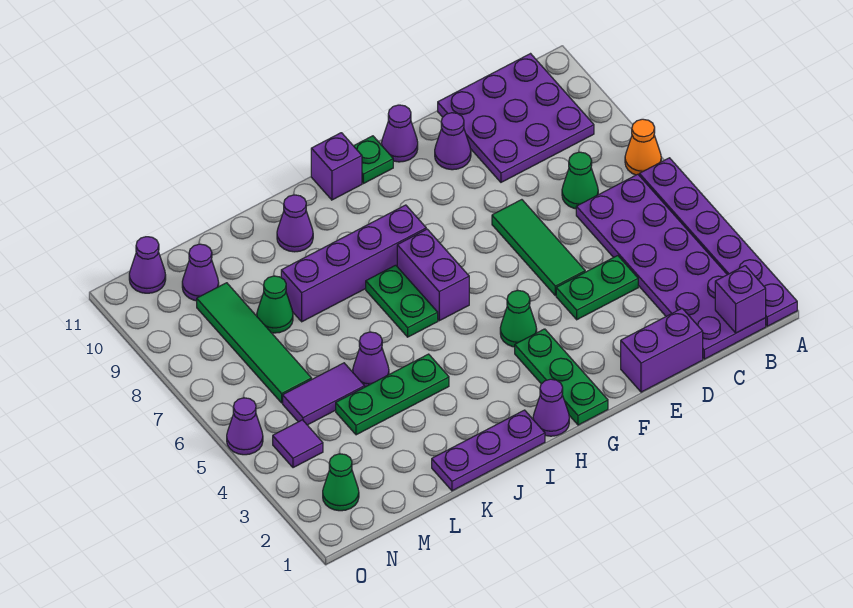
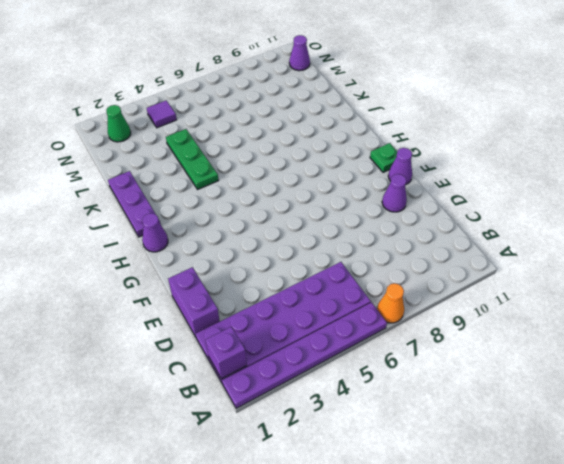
none -> purple 3x3 plate [438,54,594,182]
none -> green 1x1 cone [562,152,598,209]
none -> green 1x2 plate [556,256,638,320]
none -> green 1x3 tile [492,200,585,295]

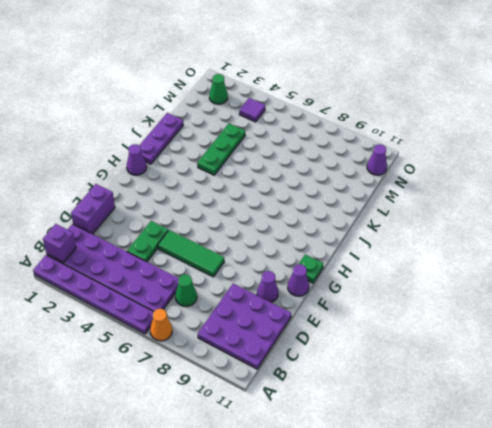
none -> green 1x3 plate [515,329,608,425]
none -> green 1x1 cone [500,290,537,347]
none -> purple 1x2 brick [397,229,469,321]
none -> purple 1x4 brick [281,205,426,322]

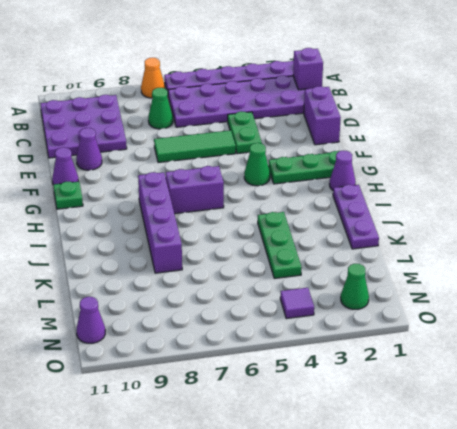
none -> purple 1x1 brick [311,133,362,200]
none -> green 1x2 plate [366,265,438,337]
none -> purple 1x1 cone [277,195,313,252]
none -> purple 1x1 cone [353,332,389,387]

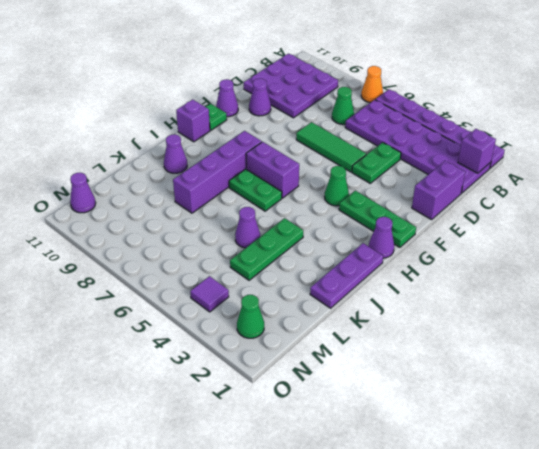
none -> purple 1x2 tile [283,363,365,425]
none -> green 1x1 cone [257,276,293,333]
none -> green 1x4 tile [197,283,312,403]
none -> purple 1x1 cone [182,244,219,301]

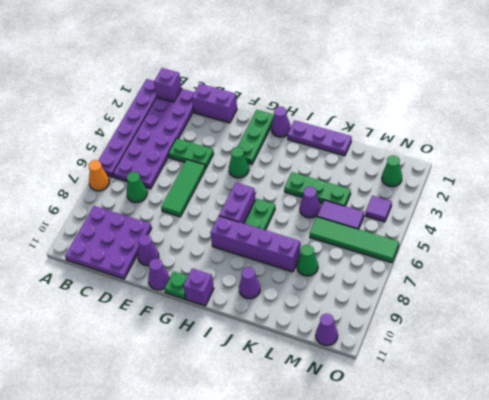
green 1x4 tile [309,217,399,263] -> green 1x4 tile turned to [197,283,312,403]
none -> purple 1x1 cone [182,244,219,301]
none -> purple 1x1 cone [227,398,263,455]

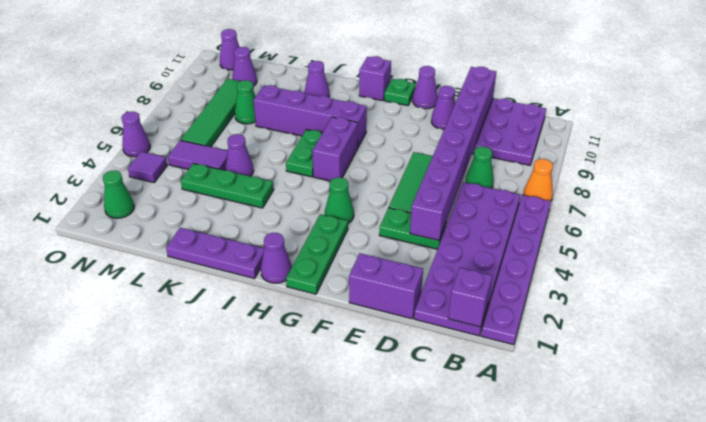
purple 1x8 brick [410,67,496,240] -> none

